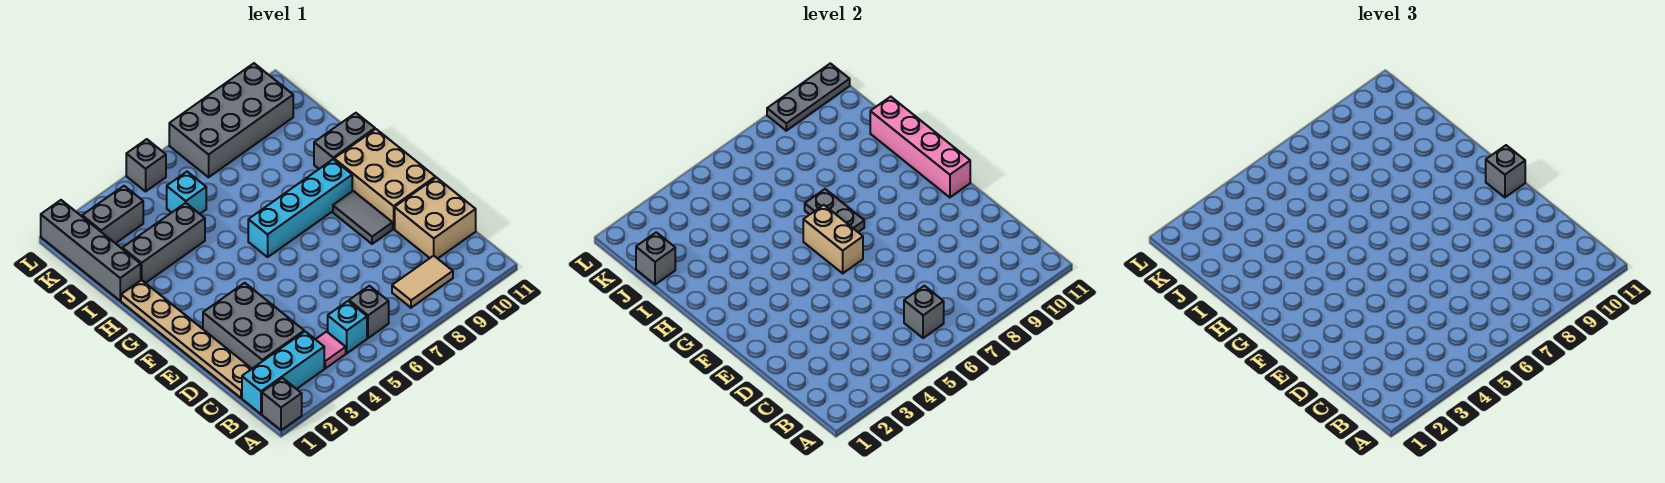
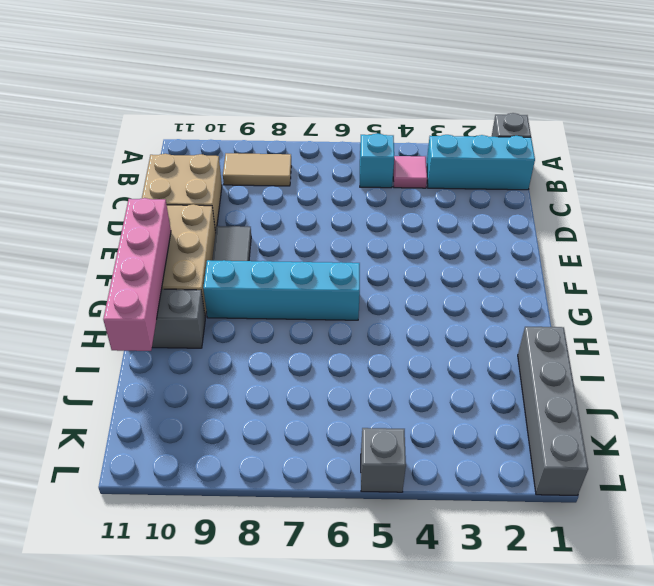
none -> grey 1x1 brick [349,286,389,338]
none -> tan 1x6 plate [121,280,252,398]
none -> grey 2x3 brick [203,283,304,368]

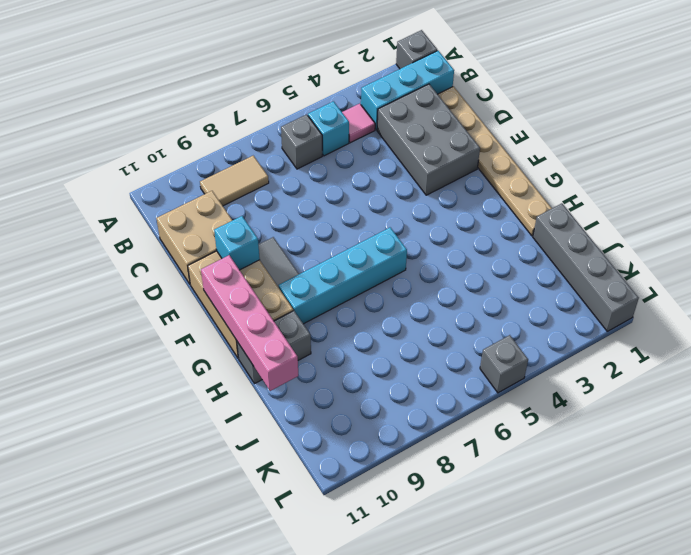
cyan 1x1 brick [214,216,260,270] -> cyan 1x1 brick moved to [167,172,206,214]
none -> grey 1x3 brick [122,203,205,283]
none -> grey 1x2 brick [82,186,143,243]
none -> grey 2x4 brick [169,63,293,177]

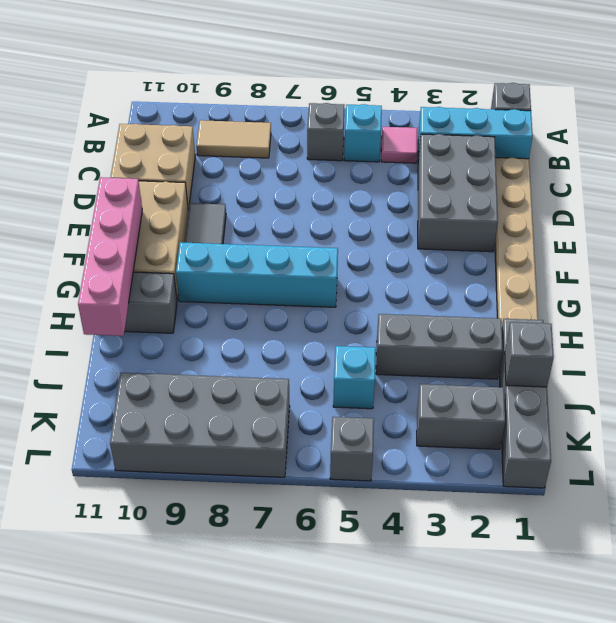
none -> grey 1x1 brick [904,286,944,338]
none -> tan 1x2 brick [803,205,863,273]
none -> grey 1x2 plate [805,189,864,232]

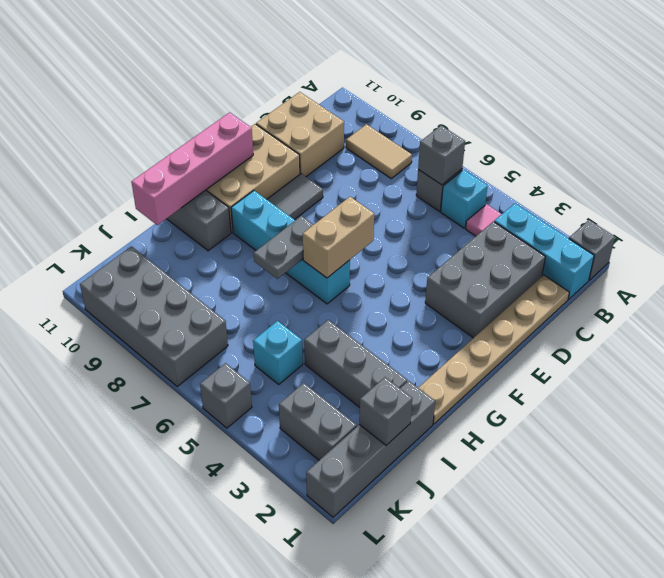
none -> grey 1x3 plate [767,63,850,131]
none -> grey 1x1 brick [1486,145,1525,197]

